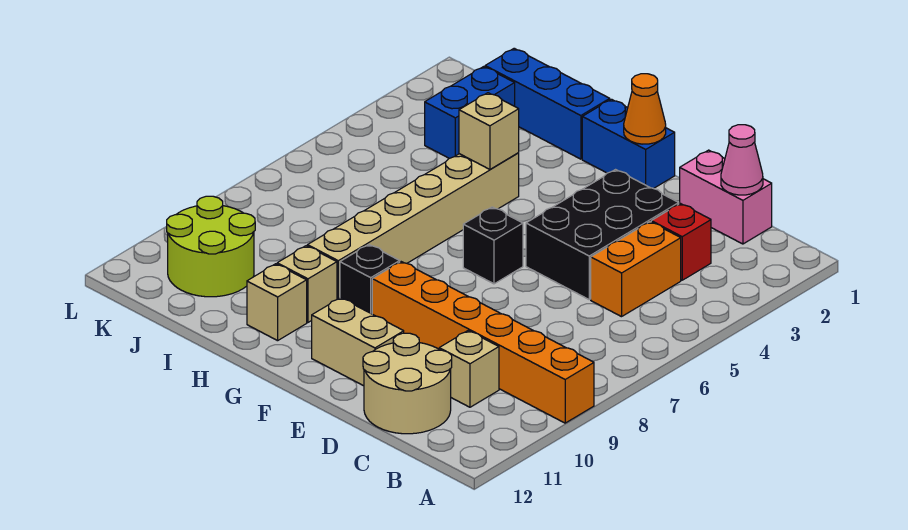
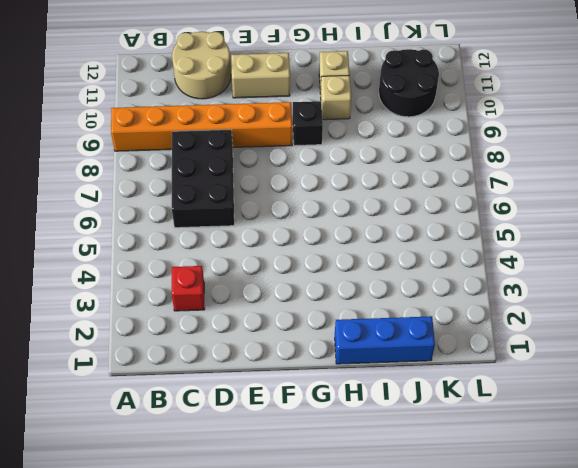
black 2x3 brick [172,130,234,228] -> black 2x3 brick moved to [526,170,679,299]
black 2x2 round brick [379,49,439,117] -> lime 2x2 round brick [166,196,255,297]
none -> pink 1x2 brick [680,150,772,244]
none -> orange 1x2 brick [591,222,681,317]
none -> tan 1x1 brick [439,331,499,407]

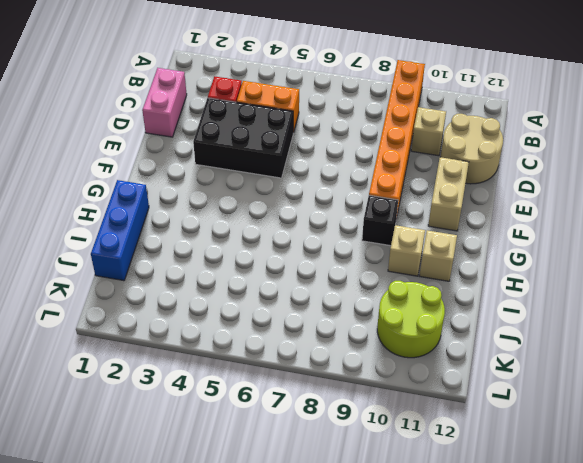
none -> blue 1x2 brick [582,99,675,189]
none -> black 1x1 brick [463,207,523,284]
none -> tan 1x6 brick [307,153,519,299]

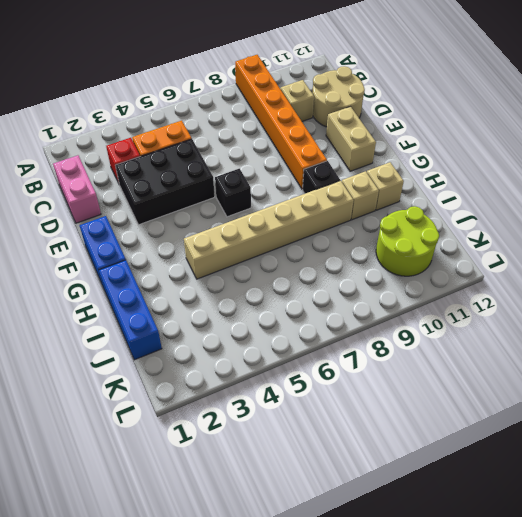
none -> blue 1x2 brick [425,67,515,158]
none -> pink 1x1 cone [721,125,763,195]
none -> orange 1x1 cone [624,74,666,144]

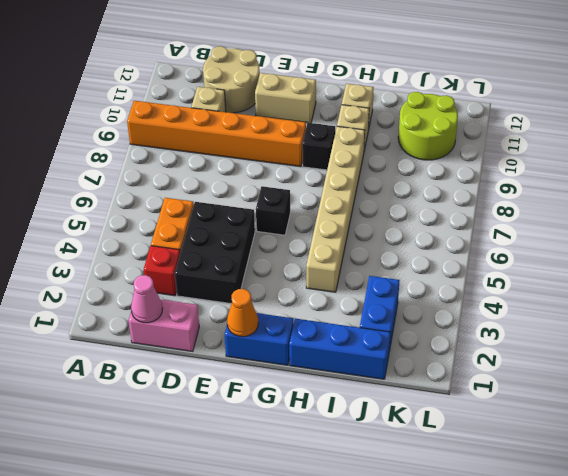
none -> tan 1x1 brick [459,93,519,169]

